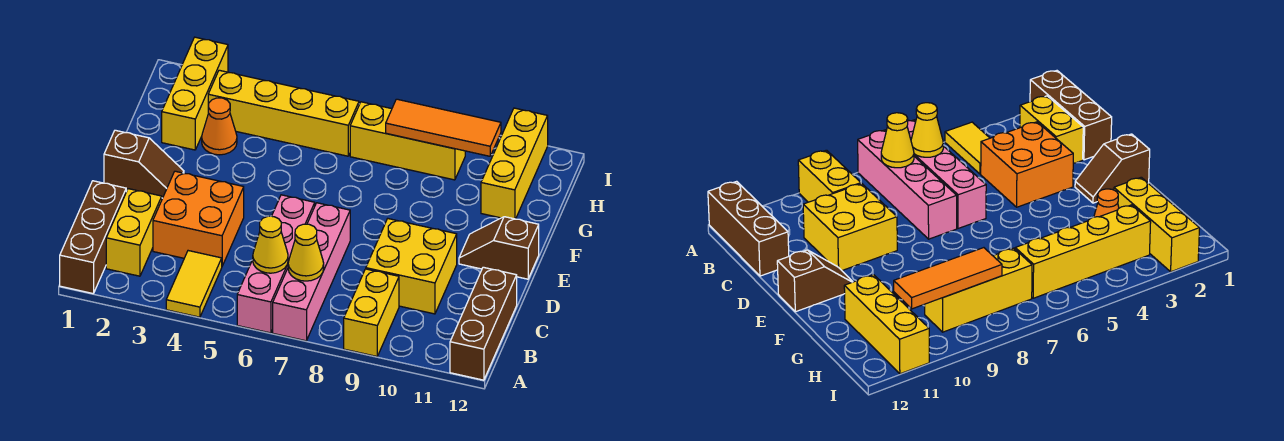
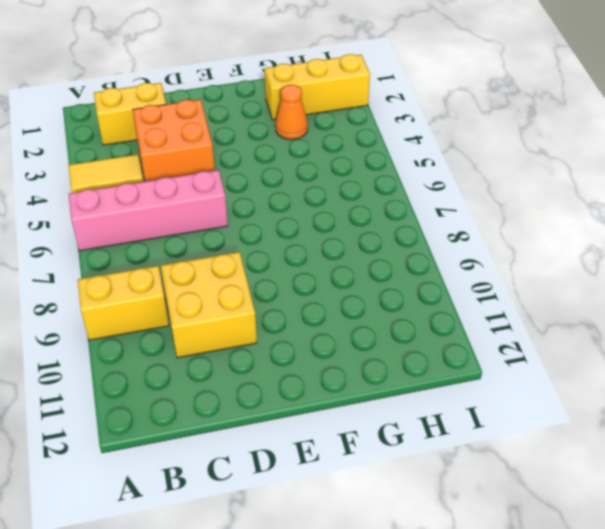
none -> brown 1x3 brick [60,181,126,293]
none -> pink 1x4 brick [273,203,350,341]
none -> brown 1x3 brick [450,267,517,380]

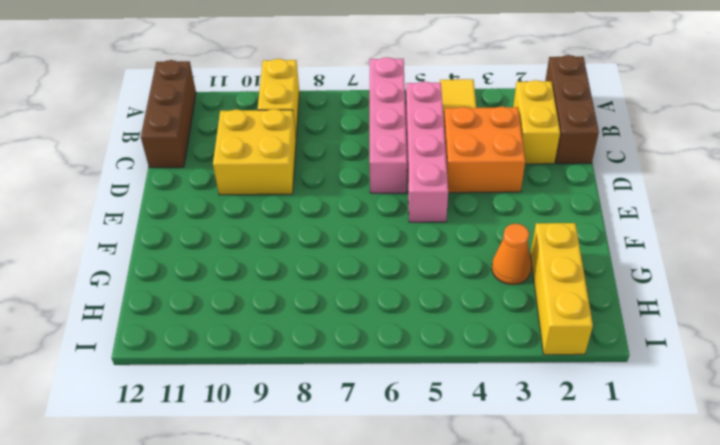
pink 1x4 brick [406,82,448,222] -> pink 1x4 brick moved to [273,203,350,341]
none -> brown 1x2 slope [104,130,184,198]
none -> brown 1x2 slope [459,217,539,279]
none -> yellow 1x3 brick [481,108,548,219]

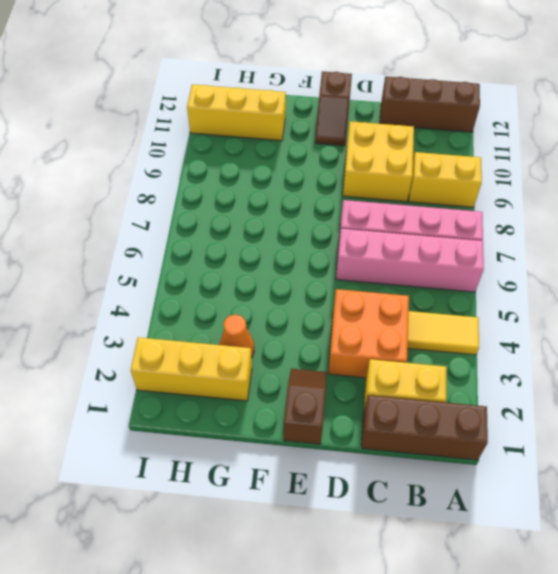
none -> yellow 1x4 brick [208,70,359,156]
none -> yellow 1x3 brick [350,102,465,180]
none -> yellow 1x1 cone [253,216,288,273]

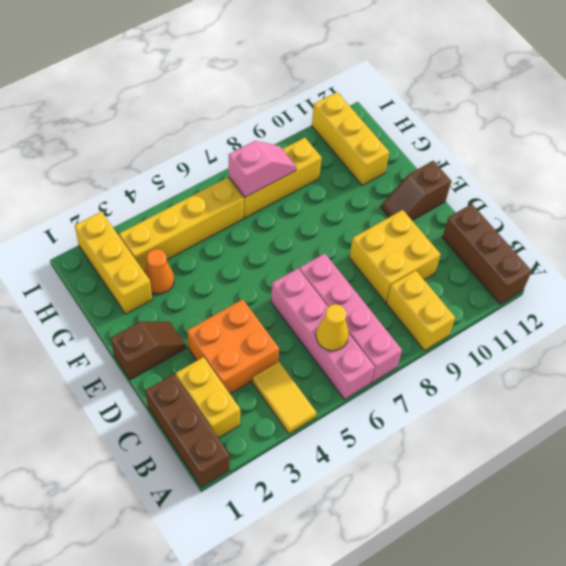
pink 1x2 slope [229,141,296,197] -> orange 1x3 tile [386,99,501,156]
none -> yellow 1x1 cone [288,224,324,281]

